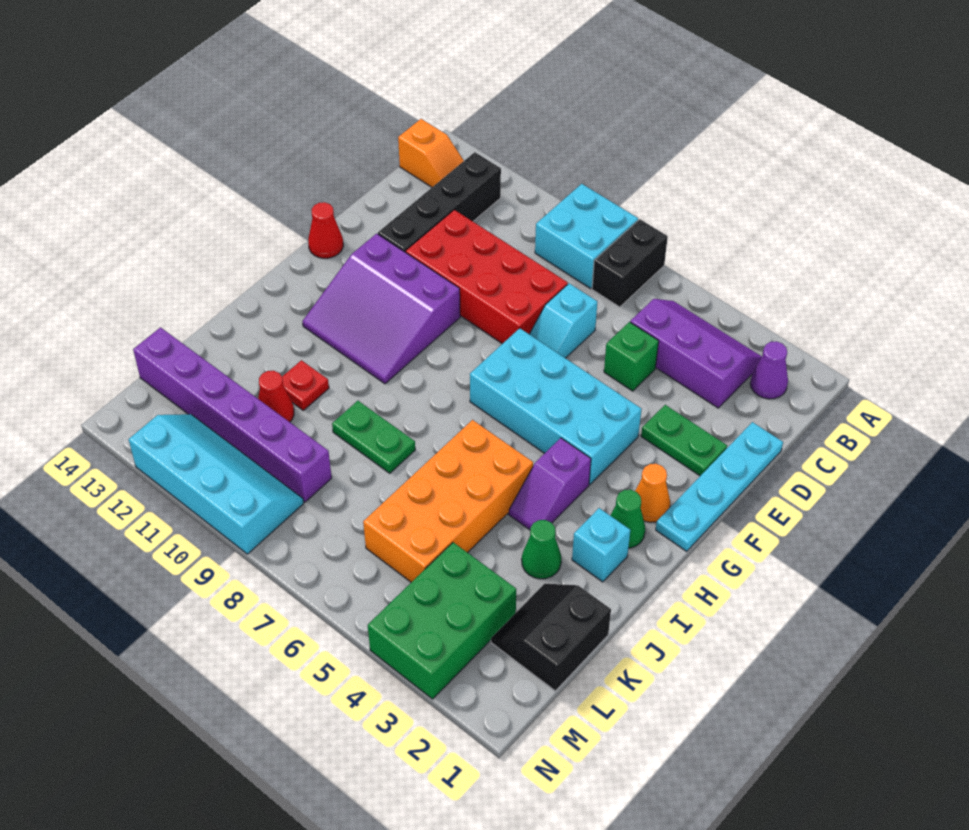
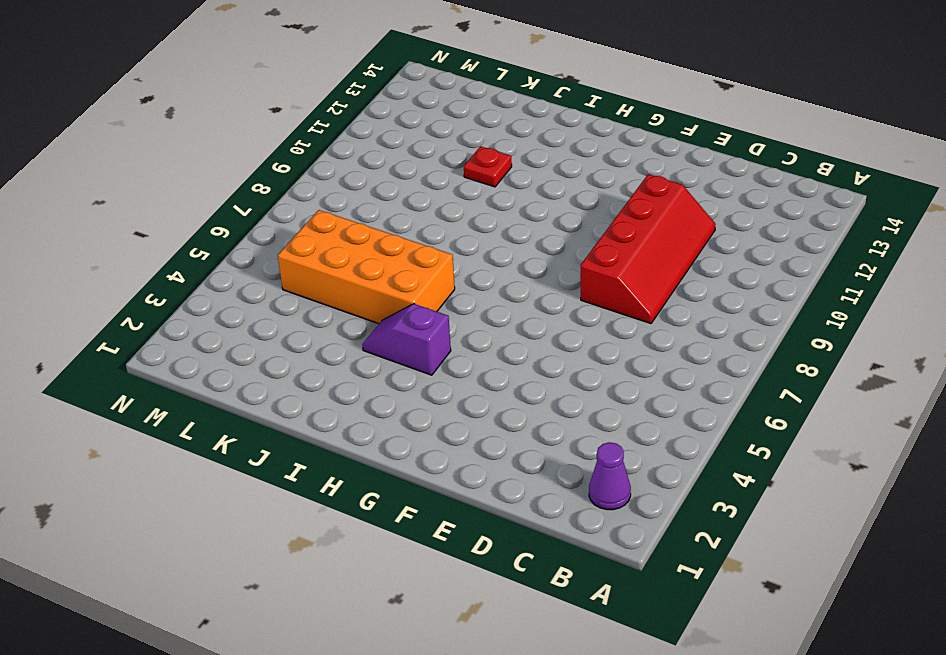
red 2x4 slope [581,174,716,324] -> red 2x4 brick [406,210,568,344]
none -> black 1x2 brick [592,219,668,307]
none -> cyan 2x2 brick [535,184,638,288]
none -> purple 2x3 slope [630,299,762,408]

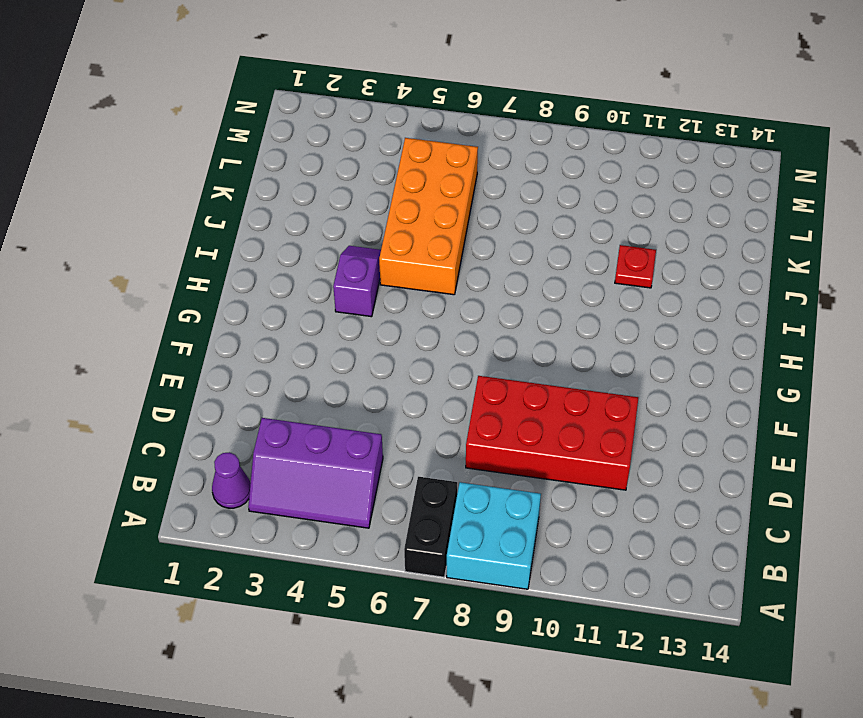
none -> black 1x4 brick [378,152,501,252]
none -> orange 1x2 slope [398,119,464,187]
none -> cyan 1x4 plate [656,422,783,551]

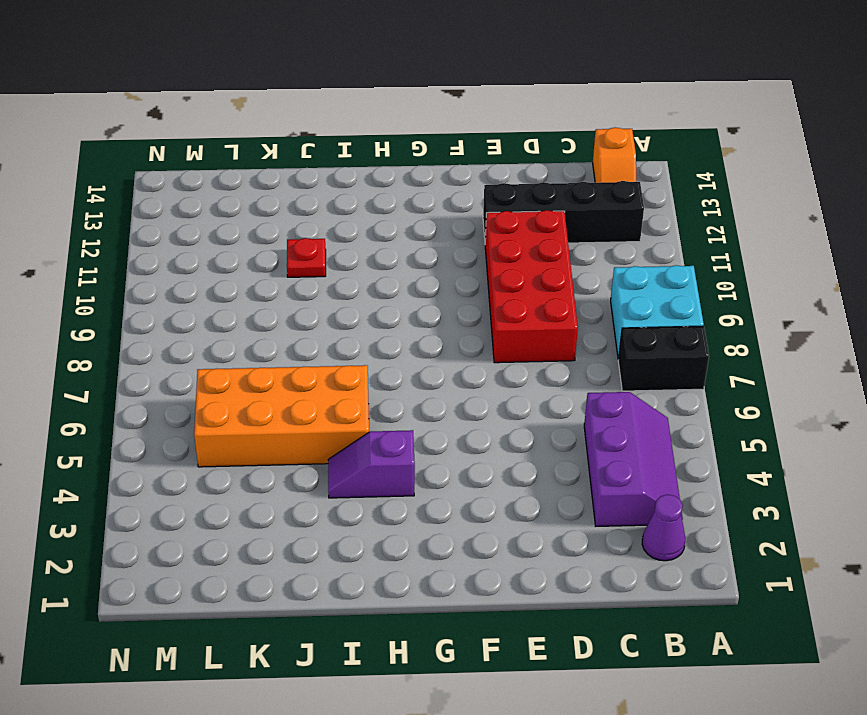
none -> cyan 1x4 plate [656,422,783,551]
none -> green 1x1 brick [604,322,659,391]
none -> cyan 1x2 slope [530,283,597,358]

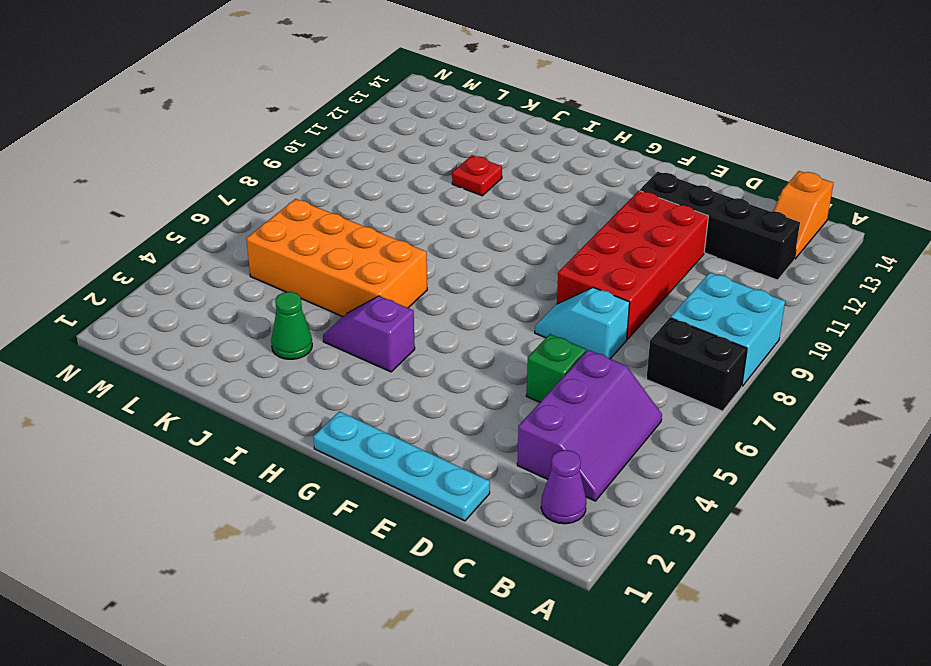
none -> green 1x2 plate [641,405,727,476]
none -> cyan 2x4 brick [470,328,641,484]
none -> purple 3x3 slope [302,234,460,384]

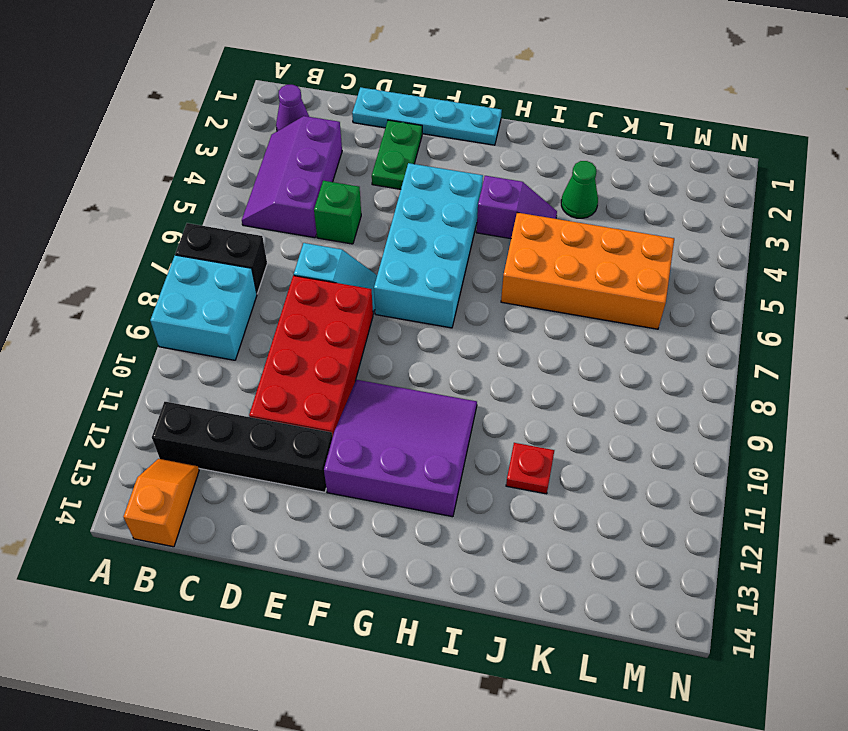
purple 3x3 slope [324,380,477,517] -> purple 3x3 slope turned to [302,234,460,384]
none -> red 1x1 cone [308,202,343,258]
none -> orange 1x1 cone [635,464,670,522]
none -> green 1x1 cone [610,490,645,548]

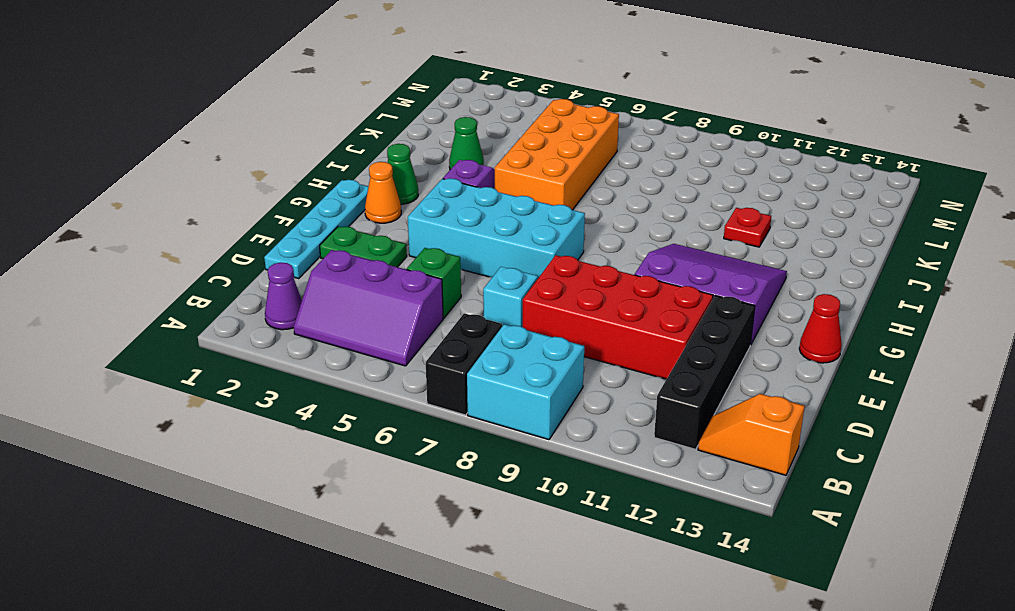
none -> cyan 1x1 brick [572,508,630,582]
none -> green 1x2 plate [332,401,415,473]
none -> black 2x2 slope [491,584,611,691]

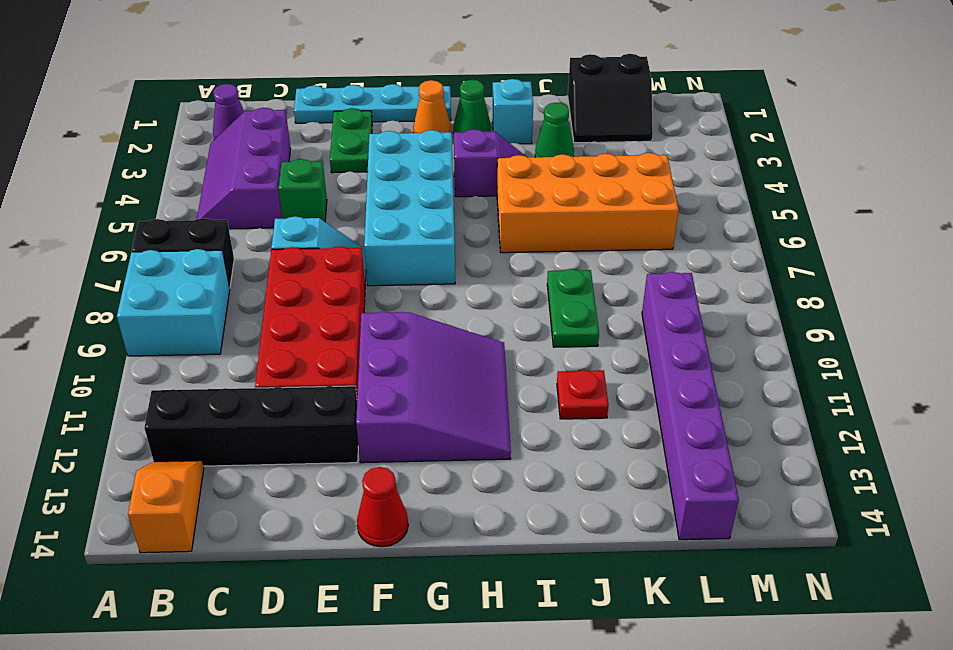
none -> red 1x1 cone [258,371,294,422]
none -> green 2x3 brick [368,542,516,699]
none -> cyan 2x4 slope [129,414,304,554]

